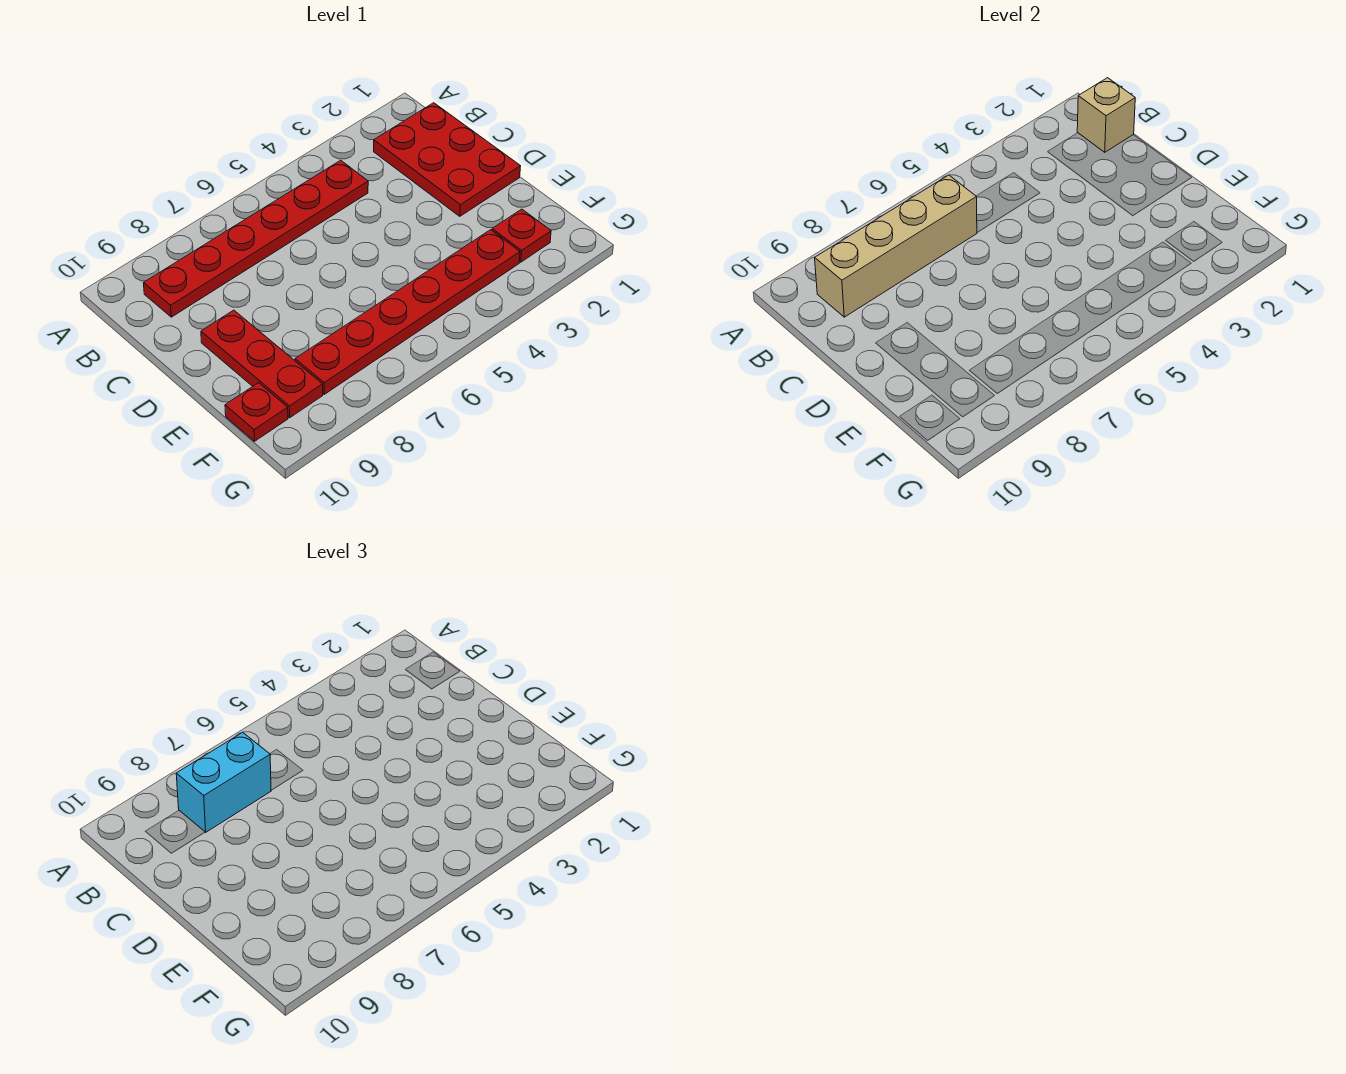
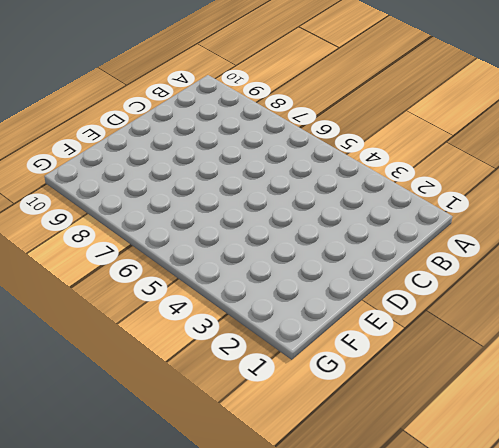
none -> red 2x3 plate [374,103,521,216]
none -> red 1x6 plate [144,160,368,317]

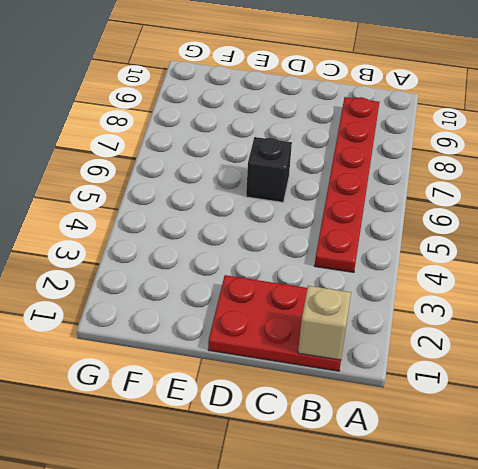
black 1x1 brick [246,137,292,202] -> none
none -> red 1x3 plate [201,310,323,418]
none -> red 1x1 plate [492,209,551,262]

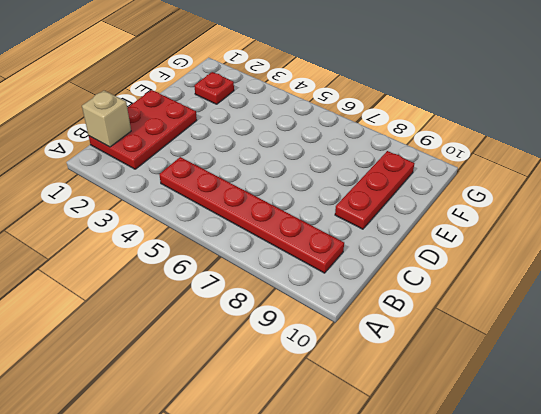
none -> red 1x6 plate [295,230,520,394]
none -> red 1x1 plate [225,383,288,441]

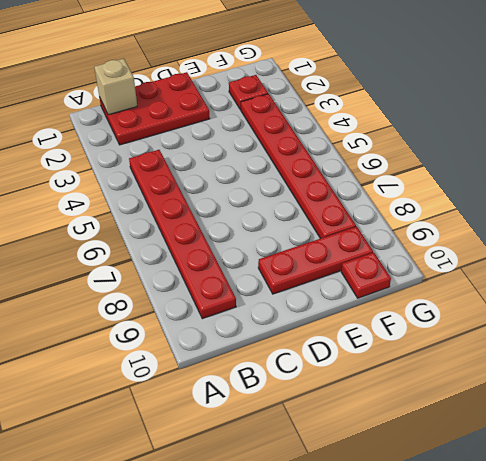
none -> tan 1x4 brick [815,175,977,317]
none -> cyan 1x2 brick [176,732,271,832]

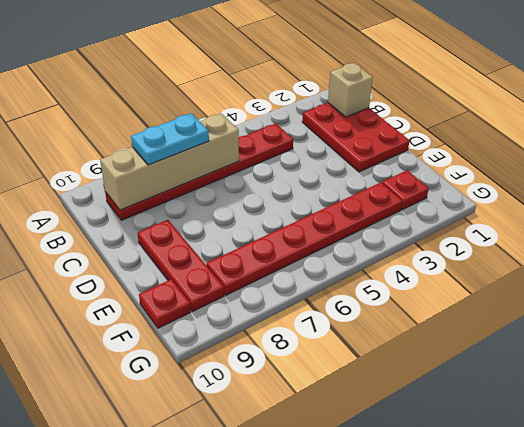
cyan 1x2 plate [131,113,209,165] -> cyan 1x2 brick [176,732,271,832]

